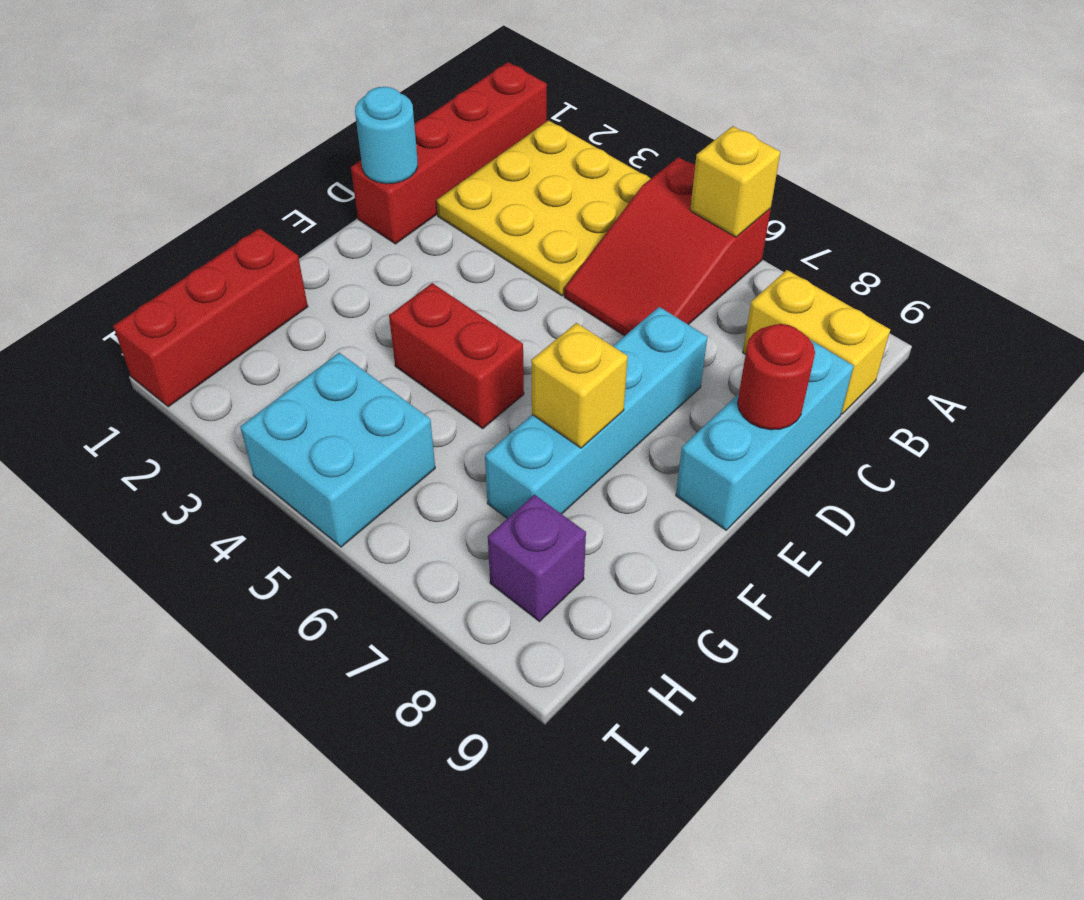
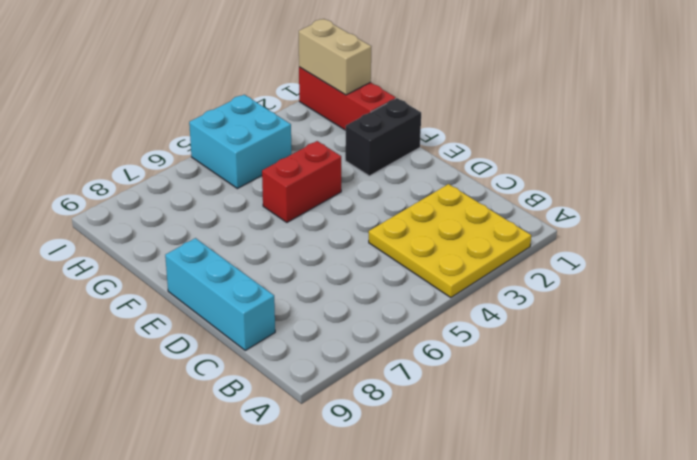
black 1x2 brick [345,98,421,176] -> none
tan 1x2 brick [299,19,371,95] -> none
none -> red 1x4 brick [351,62,547,244]
none -> red 2x3 slope [564,157,771,336]
none -> yellow 1x2 brick [743,270,890,414]

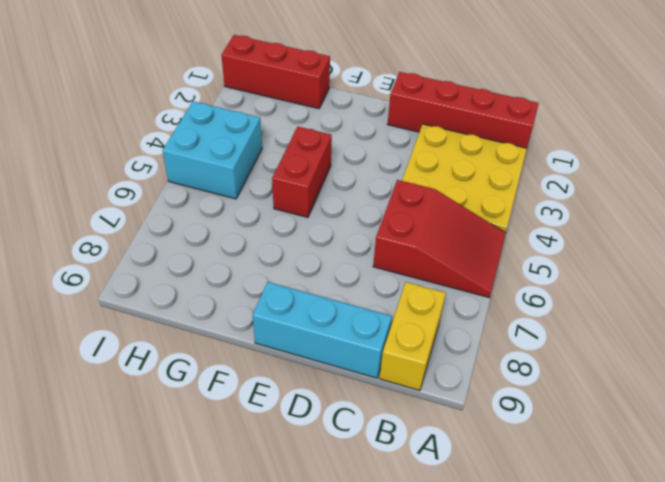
red 2x3 slope [373,180,506,298] -> red 2x3 slope turned to [564,157,771,336]
none -> cyan 1x4 brick [485,307,707,518]
none -> purple 1x1 brick [488,494,586,622]
none -> yellow 1x1 brick [690,126,780,237]

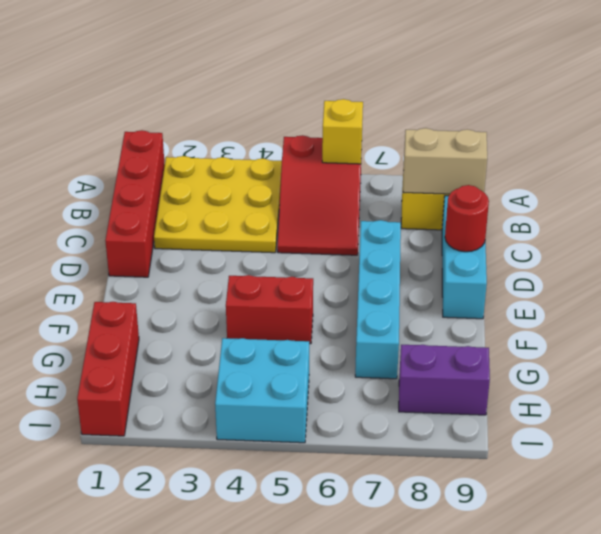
tan 1x2 brick [403,128,487,194] -> none
purple 1x2 brick [399,345,490,415] -> purple 1x1 brick [488,494,586,622]
none -> cyan 1x1 round brick [355,87,418,184]
none -> yellow 1x1 brick [531,323,628,448]

